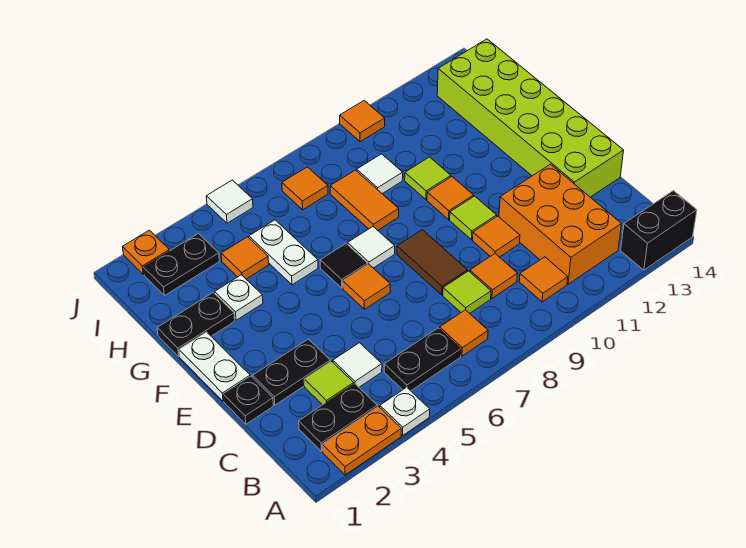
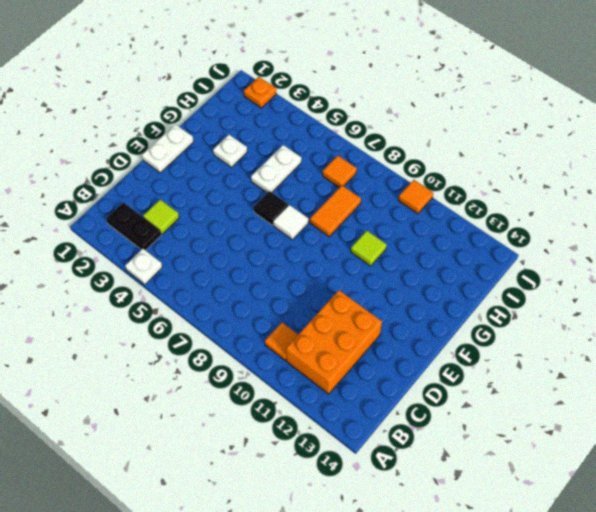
none -> orange 1x2 plate [322,406,401,475]
none -> black 1x2 brick [621,191,697,270]
none -> black 1x2 plate [384,328,461,391]
none -> orange 1x1 tile [440,310,488,356]

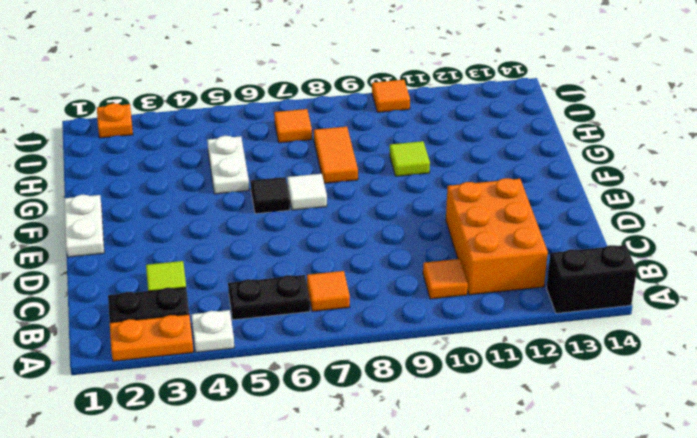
none -> white 1x1 tile [333,343,382,387]
none -> lime 1x1 tile [443,271,491,313]
none -> orange 1x1 tile [470,254,518,298]
none -> black 1x1 plate [224,376,273,424]

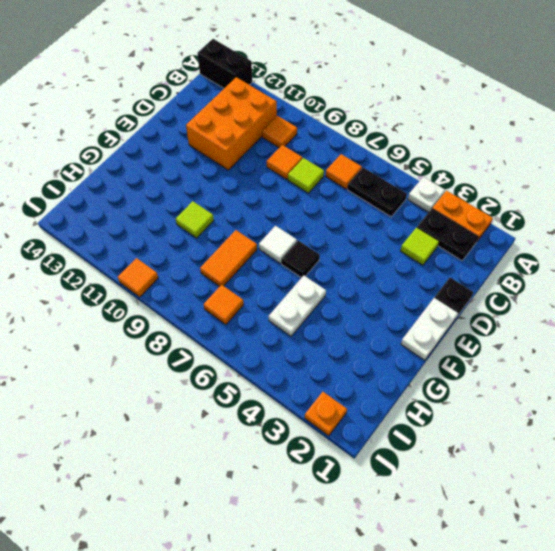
none -> white 1x1 tile [333,343,382,387]
none -> black 1x2 plate [253,339,330,405]
none -> brown 1x2 tile [397,230,467,295]
none -> orange 1x1 tile [473,216,520,257]

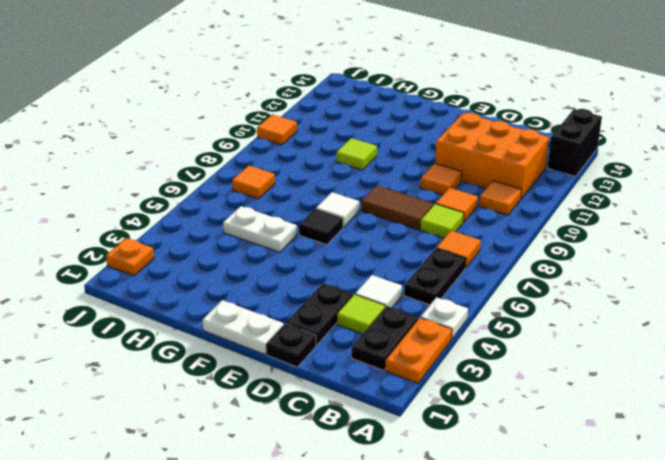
none -> lime 2x6 brick [437,39,624,197]
none -> orange 1x1 tile [343,264,390,309]
none -> lime 1x1 tile [450,196,497,240]
none -> orange 1x1 tile [427,177,474,219]

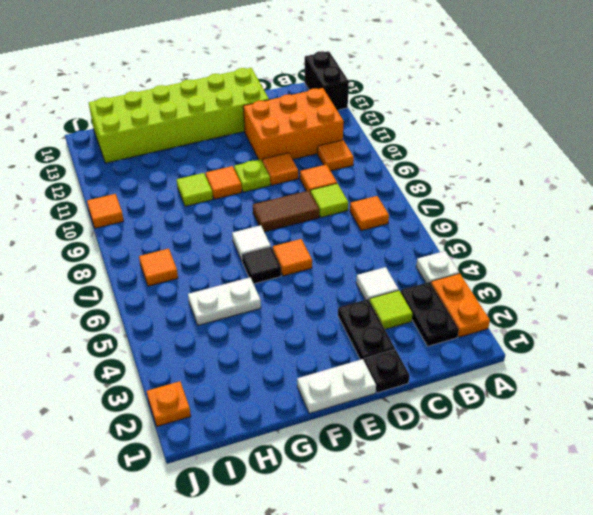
lime 1x1 plate [234,159,270,192] -> lime 1x1 tile [450,196,497,240]
none -> black 1x2 plate [384,328,461,391]
none -> black 1x2 plate [157,293,235,357]
none -> white 1x1 plate [215,275,263,320]
none -> orange 1x2 tile [330,170,399,230]

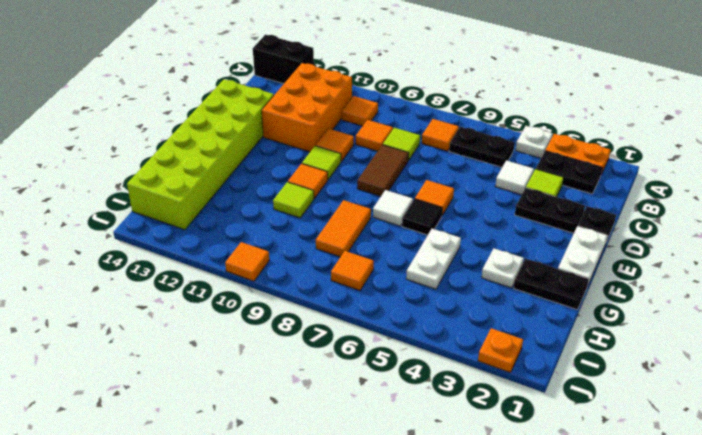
none -> orange 1x1 tile [221,237,269,279]
none -> white 1x1 tile [357,154,403,194]
none -> black 1x2 plate [143,234,219,296]
none -> white 1x1 tile [206,180,253,223]

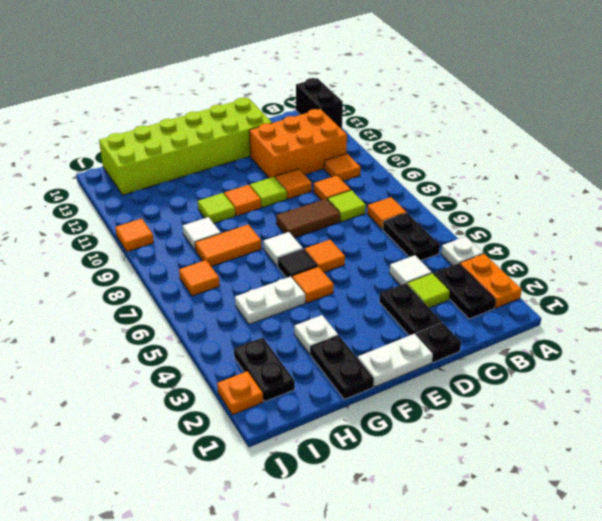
orange 1x1 tile [292,267,334,303] -> orange 1x1 tile moved to [221,237,269,279]
none -> white 1x1 tile [206,180,253,223]

